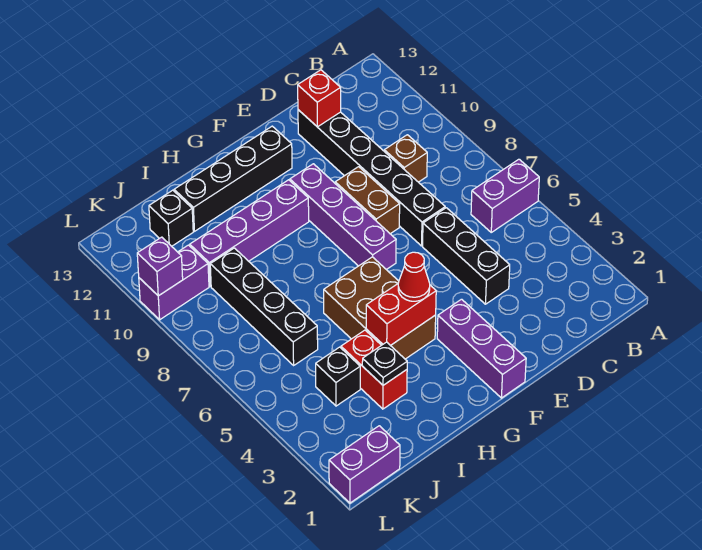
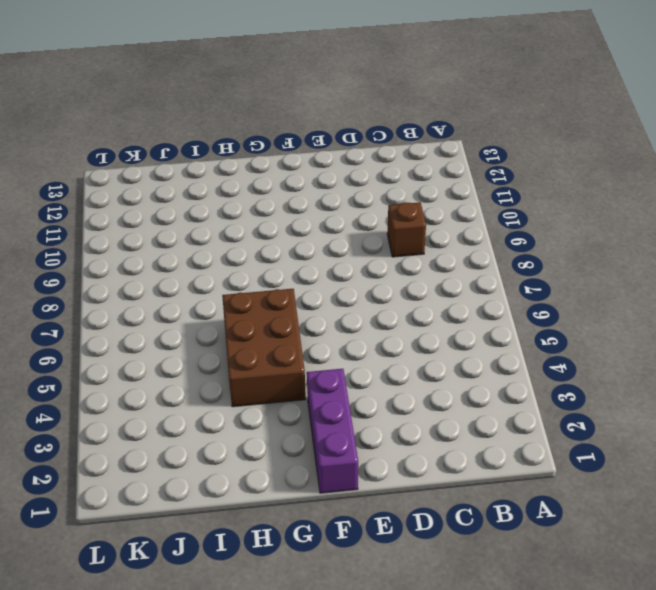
none -> purple 1x2 brick [471,159,539,232]
none -> black 1x3 brick [423,208,510,304]
none -> black 1x6 brick [298,110,445,246]

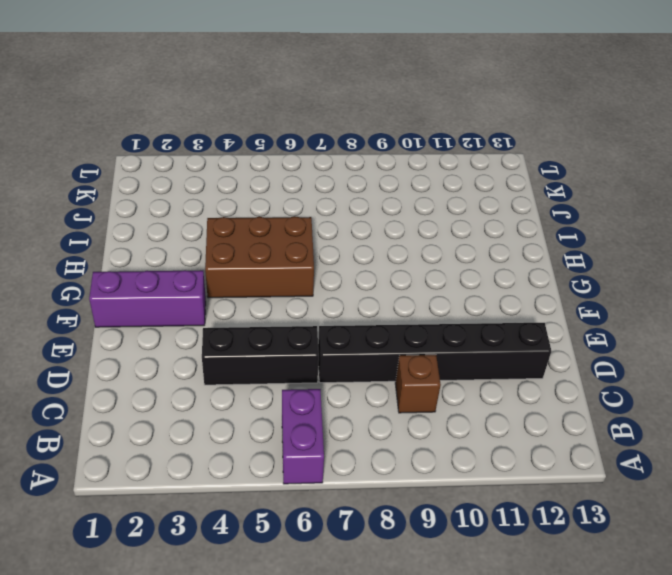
none -> brown 1x2 brick [335,167,400,234]
none -> purple 1x4 brick [290,164,396,270]
none -> black 1x4 brick [174,126,292,231]

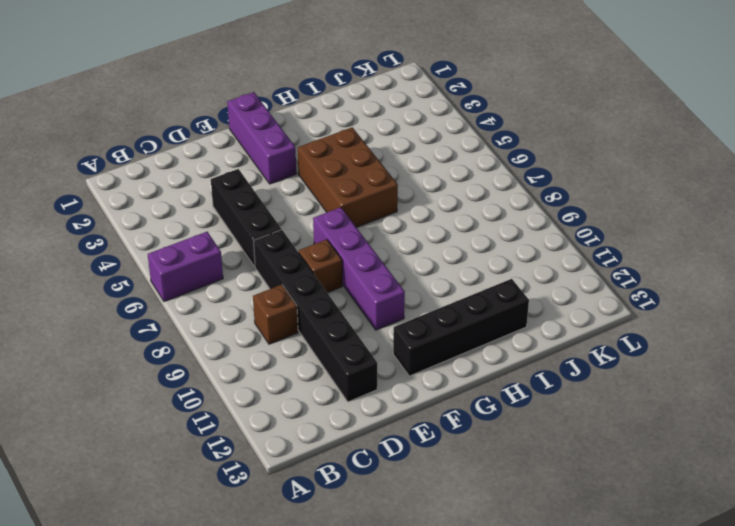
brown 1x1 brick [299,239,342,293] -> brown 1x2 brick [335,167,400,234]
none -> purple 1x4 brick [190,180,309,286]
none -> red 1x2 brick [341,330,407,409]
none -> black 1x1 brick [316,347,360,406]

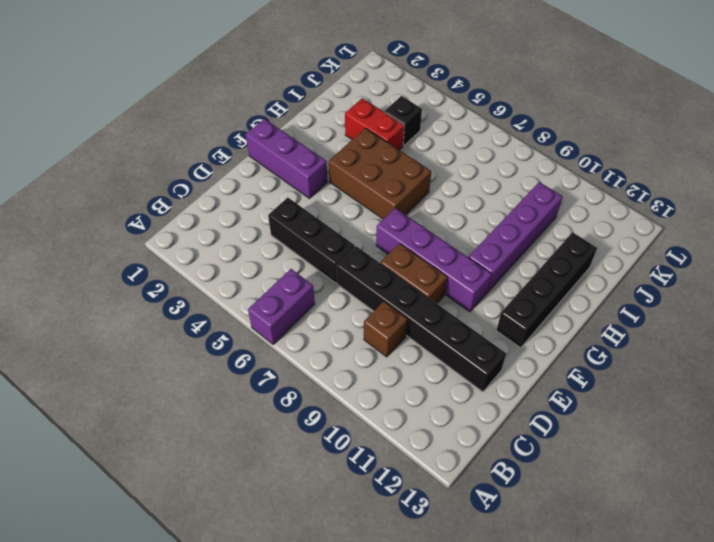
none -> black 1x4 brick [210,248,318,365]
none -> black 1x1 brick [149,190,193,246]
none -> purple 1x2 brick [329,426,400,503]

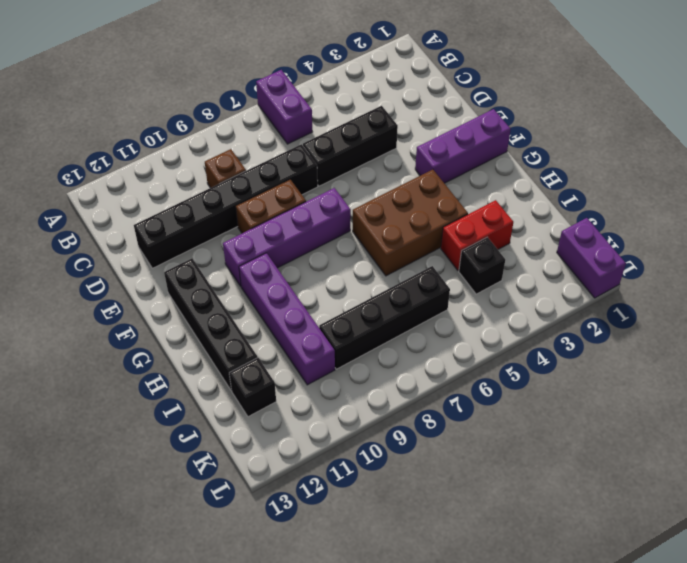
none -> purple 1x2 brick [139,245,209,320]
none -> red 1x1 brick [298,70,341,127]
none -> red 1x2 brick [366,284,436,345]

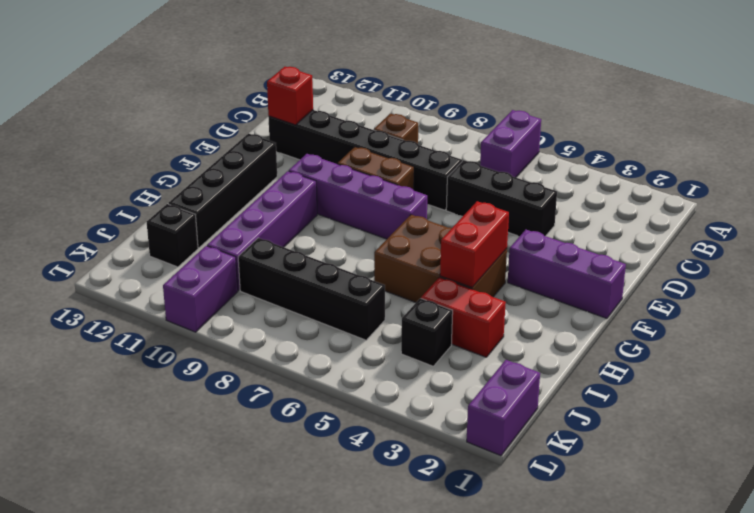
none -> black 1x1 plate [362,342,407,385]
none -> purple 1x1 brick [137,237,183,296]
none -> red 1x1 cone [398,252,430,301]

